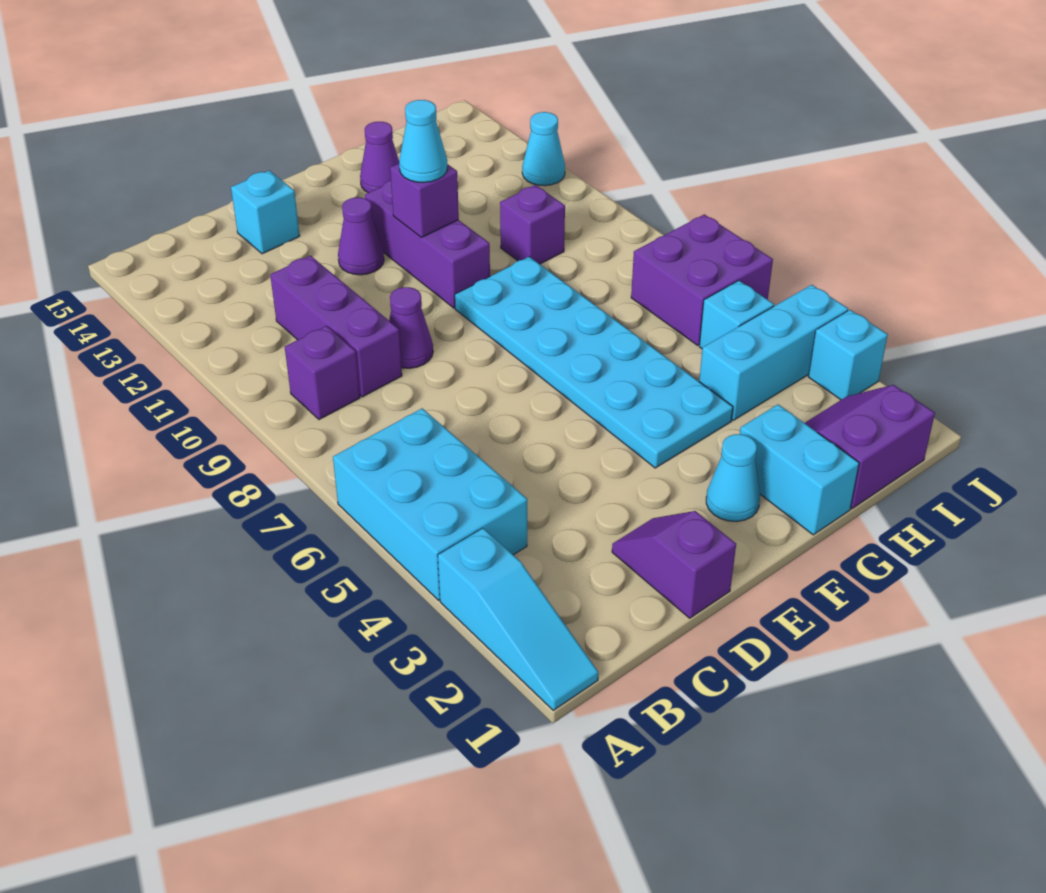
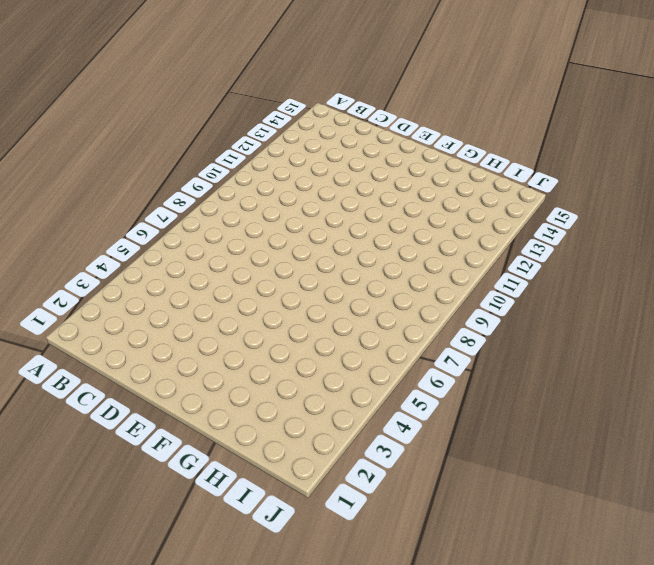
none -> cyan 1x3 slope [438,528,598,710]
none -> cyan 2x3 brick [333,408,527,600]
none -> purple 1x1 brick [285,326,360,420]

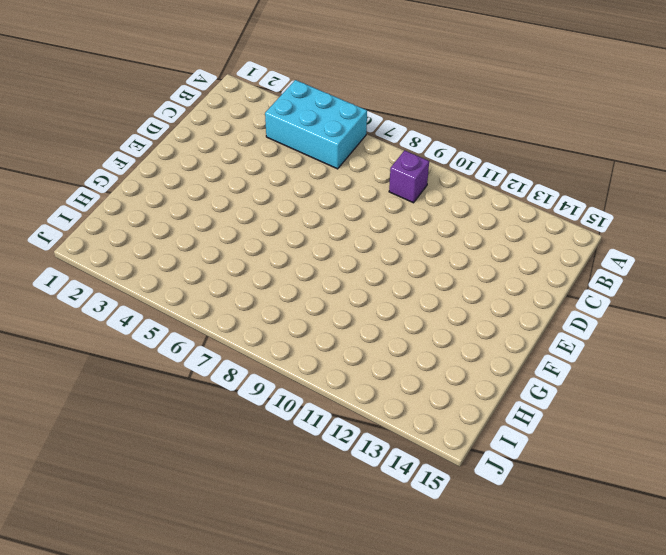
none -> cyan 1x3 slope [438,528,598,710]
none -> purple 1x3 brick [270,256,402,397]
none -> purple 1x2 slope [612,511,736,618]

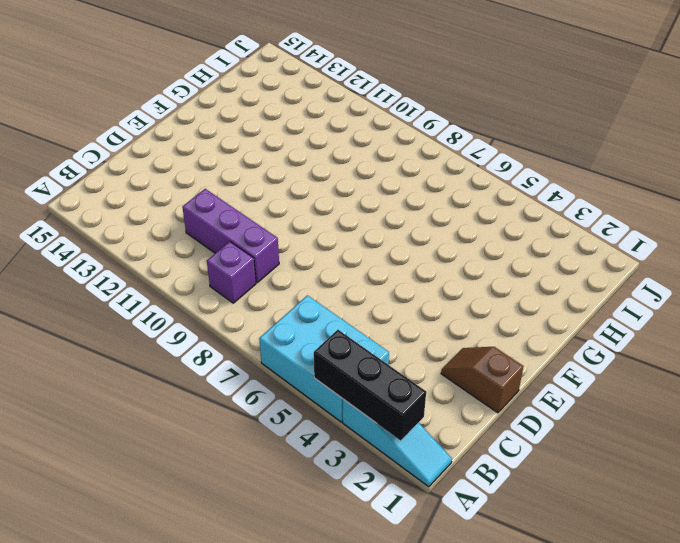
black 1x3 brick [314,330,426,441] -> none
brown 1x2 slope [441,347,523,413] -> purple 1x2 slope [612,511,736,618]
none -> purple 1x1 cone [389,287,433,368]
none -> cyan 1x1 brick [231,171,300,254]
none -> purple 1x1 cone [338,197,384,275]

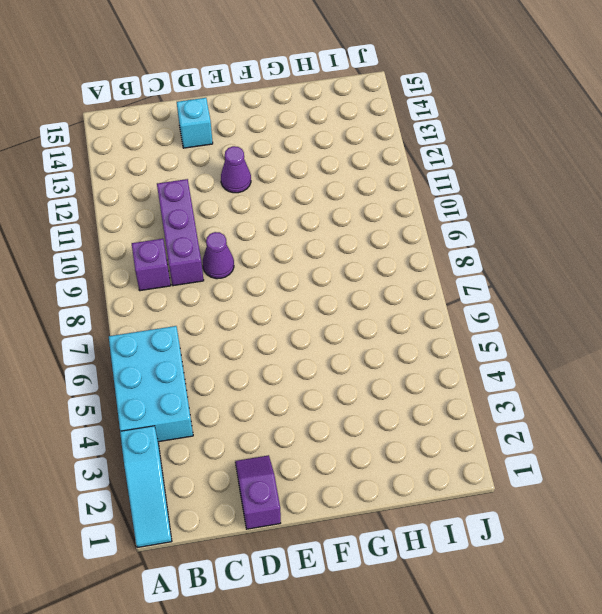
none -> cyan 1x1 cone [706,434,760,522]
none -> cyan 2x6 plate [455,257,733,468]
none -> purple 1x3 brick [365,180,490,308]

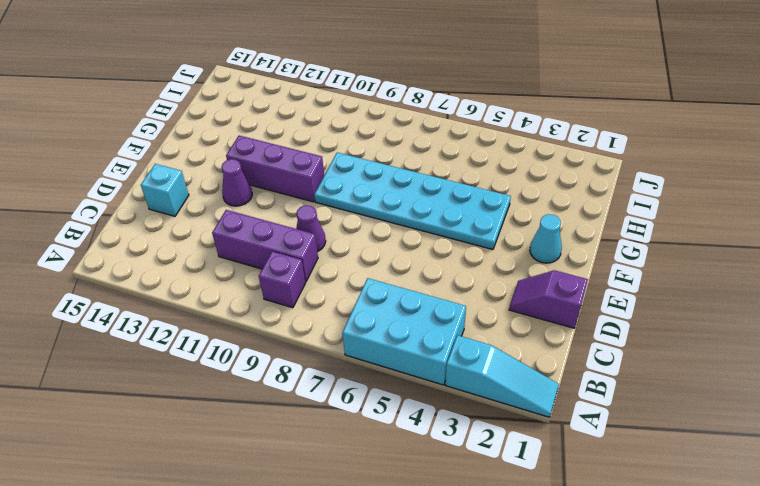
none -> cyan 1x2 brick [740,404,859,535]
none -> purple 1x1 cone [360,122,399,193]
none -> purple 2x2 slope [805,385,935,509]

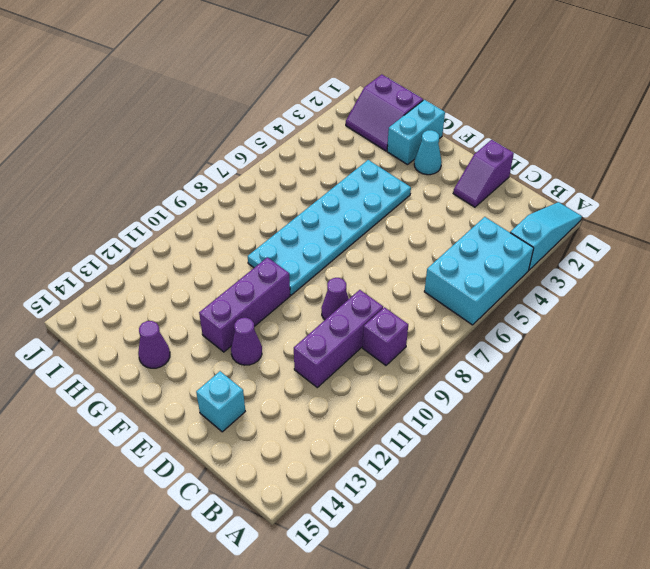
none -> cyan 1x3 brick [699,285,848,420]
none -> purple 1x1 brick [500,185,565,264]
none -> cyan 1x1 brick [699,281,774,348]

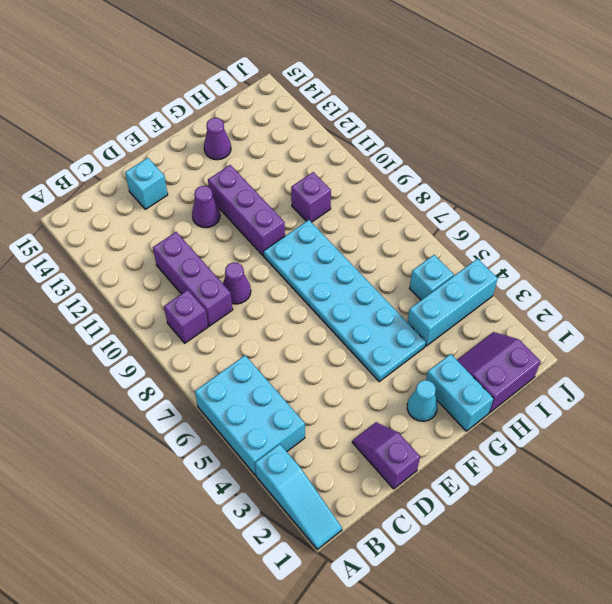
none -> purple 2x2 brick [631,214,773,345]
none -> cyan 1x1 brick [808,310,888,400]
none -> cyan 1x1 cone [522,112,565,186]

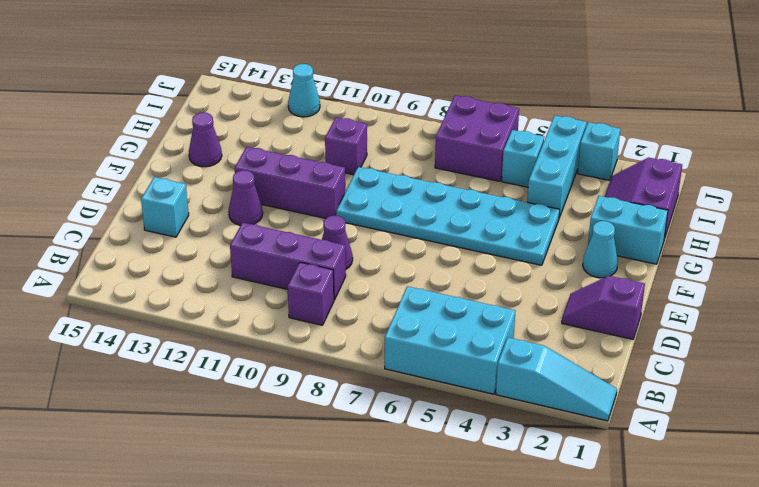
none -> purple 1x1 brick [390,164,459,237]
none -> cyan 1x1 cone [399,100,447,182]

